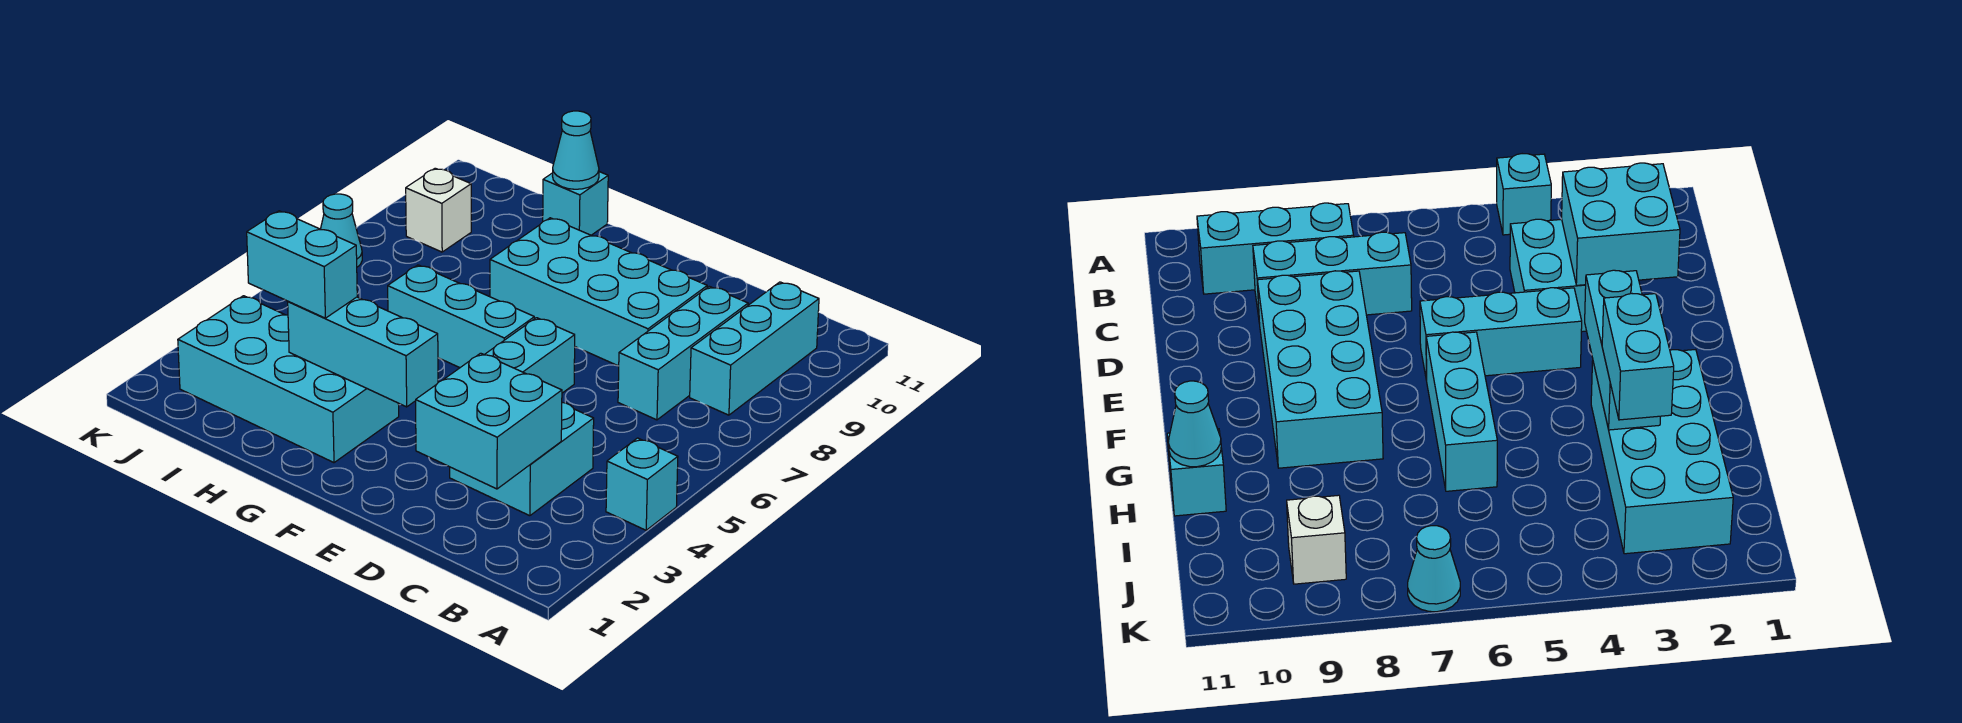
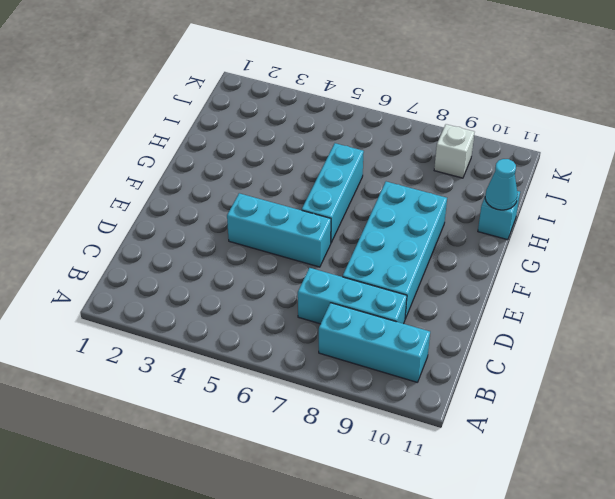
none -> cyan 1x1 brick [606,438,678,530]
none -> cyan 2x2 brick [450,403,594,516]
none -> cyan 2x4 brick [178,296,399,463]

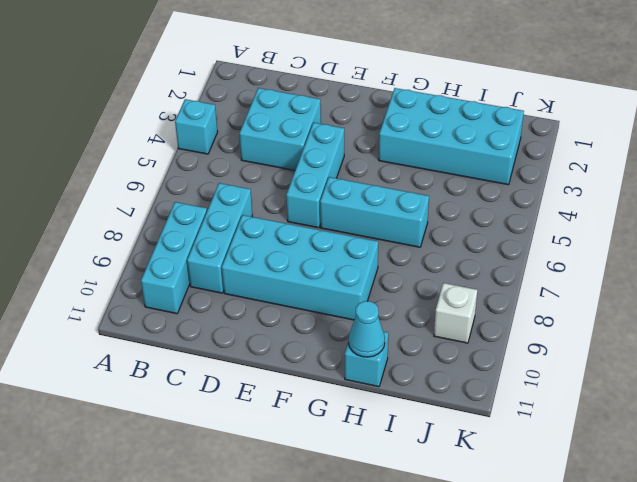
none -> cyan 1x1 cone [321,194,362,267]
none -> cyan 2x2 brick [416,353,562,489]
none -> cyan 1x3 brick [288,297,438,407]

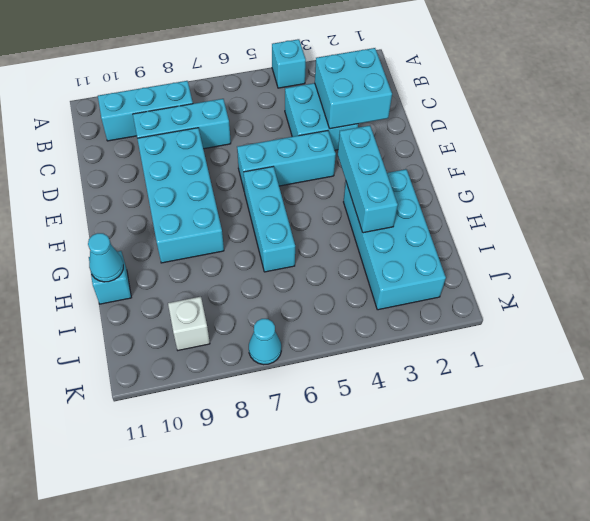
none -> cyan 1x2 brick [247,211,357,318]

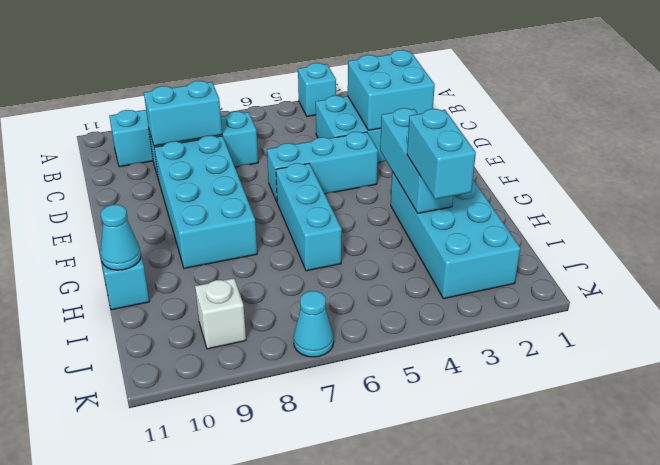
cyan 1x2 brick [144,81,222,146] -> none

